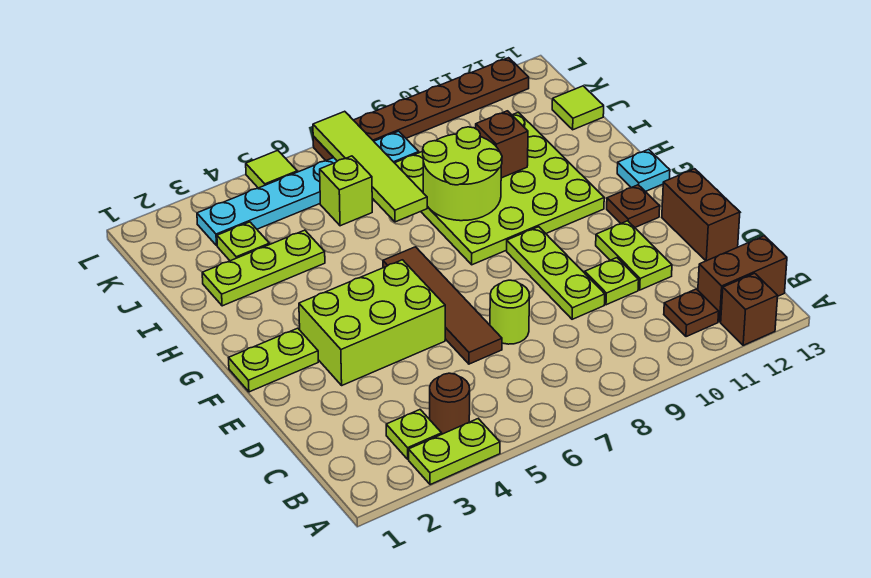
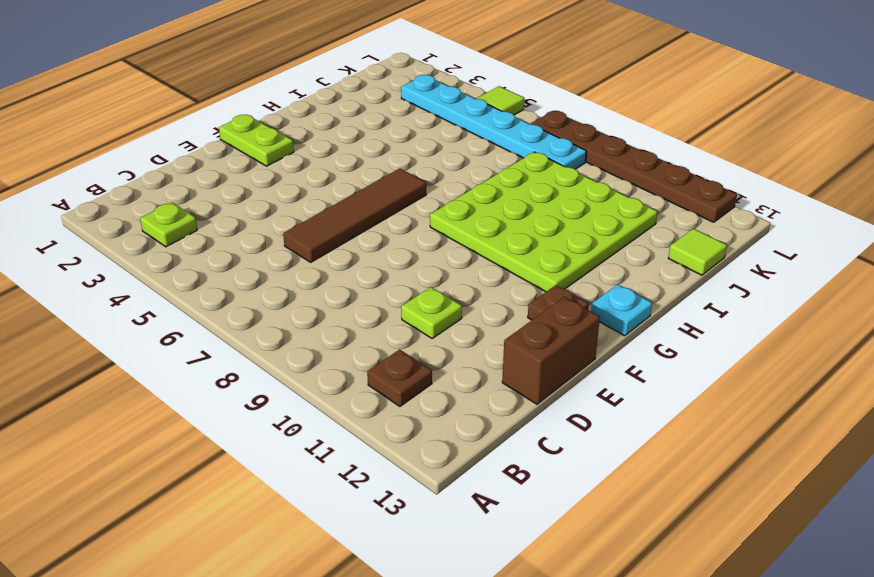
none -> lime 1x2 plate [409,419,500,485]
none -> brown 1x1 brick [721,273,778,345]
none -> brown 1x1 round brick [430,373,470,434]

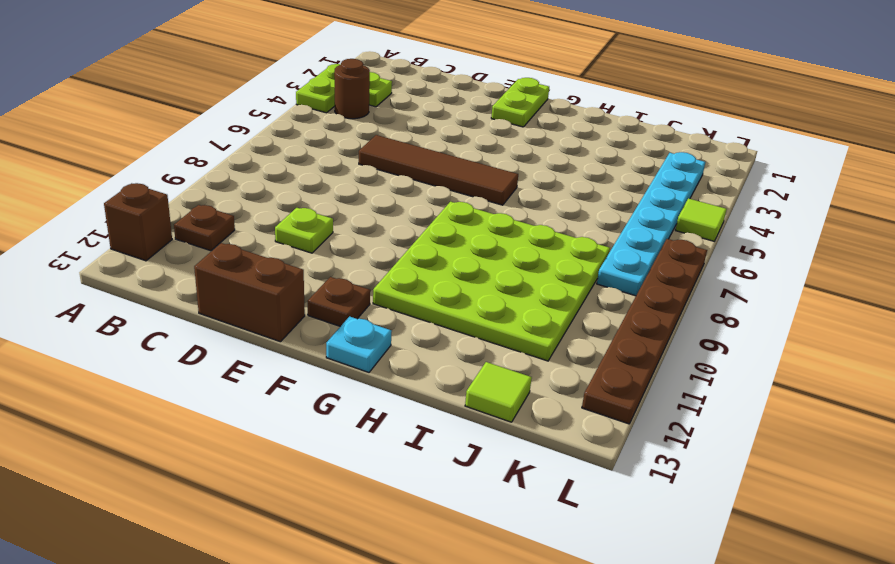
none -> brown 1x2 brick [698,236,787,322]
none -> lime 1x1 round brick [490,280,530,344]
none -> lime 1x3 plate [507,227,605,319]

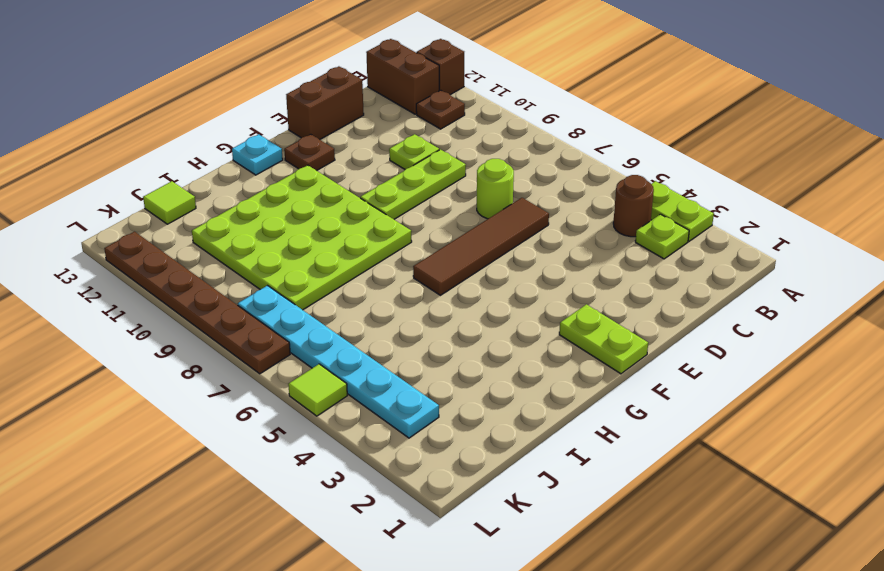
none -> lime 1x2 plate [596,221,672,290]
none -> lime 2x3 brick [299,260,445,385]
none -> lime 1x3 plate [202,230,325,306]

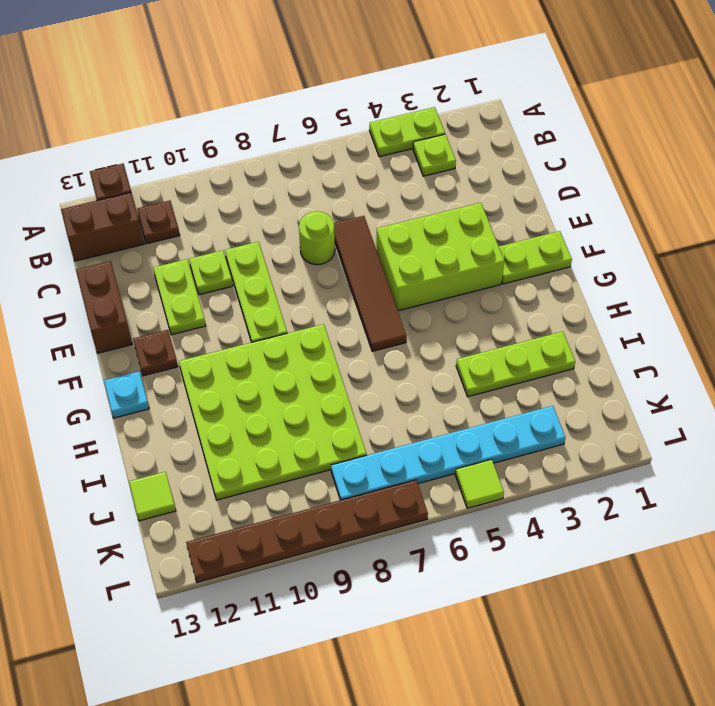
none -> brown 1x1 round brick [430,373,470,434]
none -> lime 1x1 plate [217,222,269,261]
none -> lime 1x1 brick [320,156,372,226]

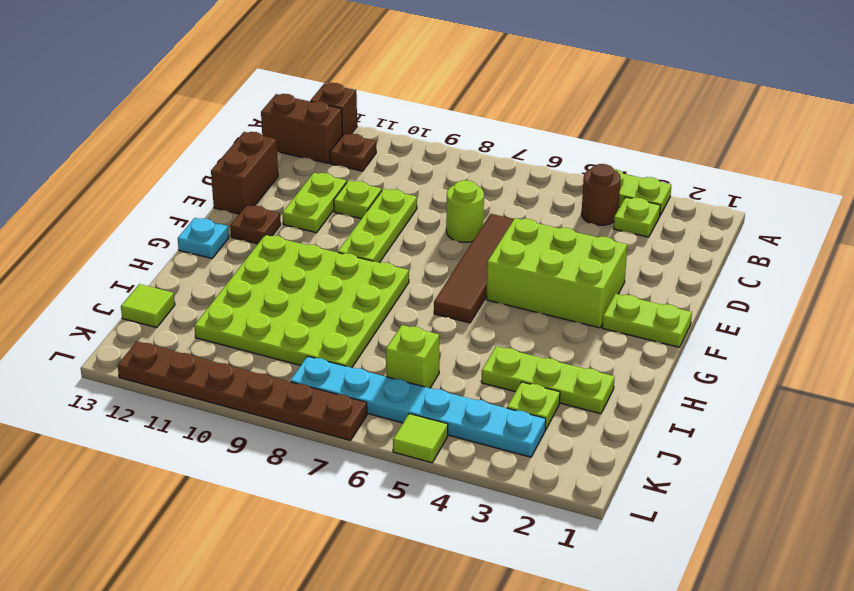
none -> lime 2x2 round brick [423,127,502,221]
none -> lime 1x4 tile [313,111,427,222]
none -> brown 1x1 brick [476,111,528,178]

